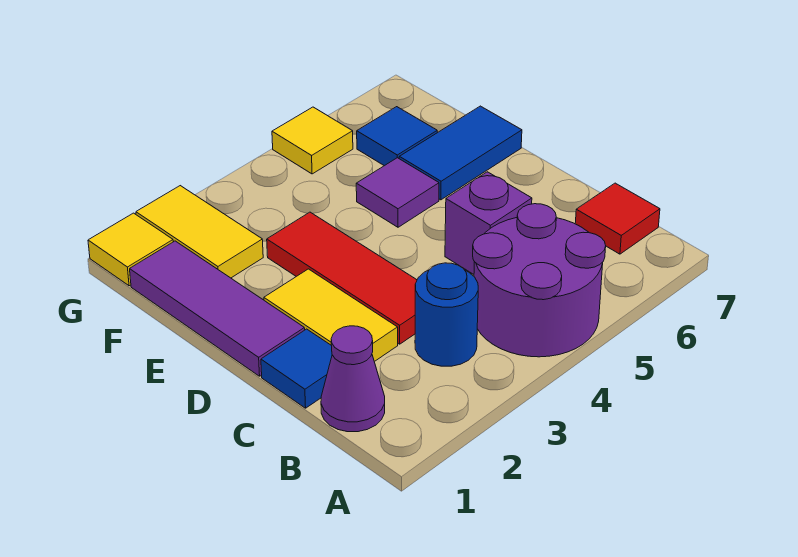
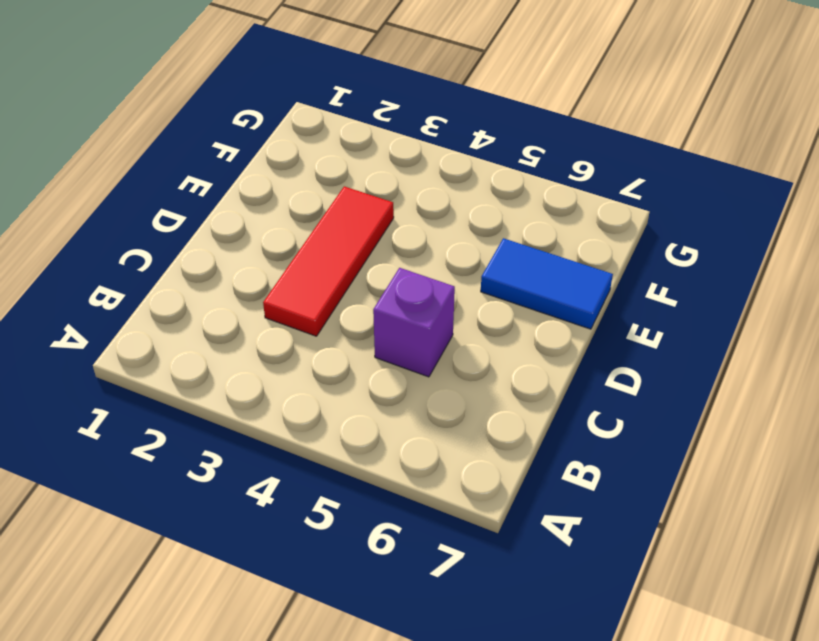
none -> purple 2x2 round brick [473,204,606,357]
none -> purple 1x1 cone [321,326,385,432]
none -> blue 1x1 round brick [415,263,478,366]

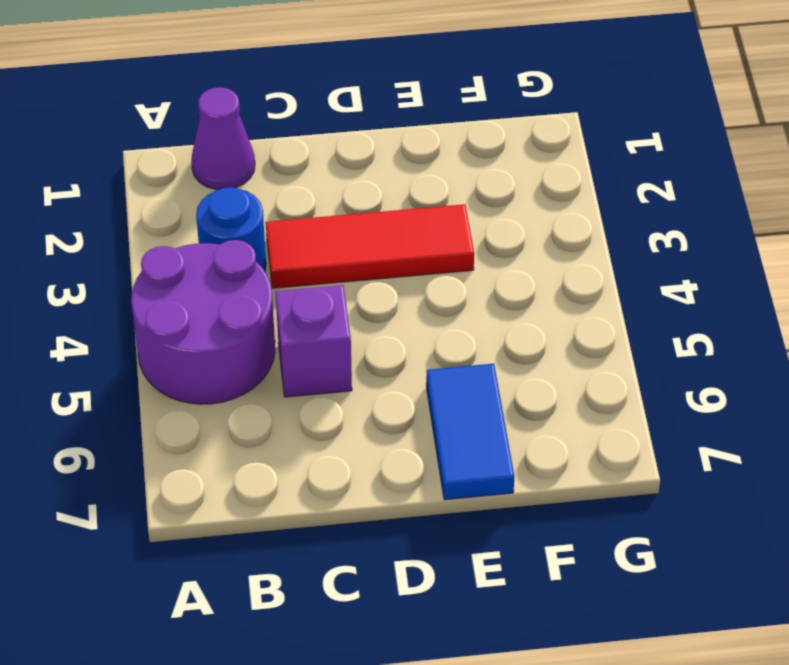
none -> red 1x1 tile [575,183,660,254]
none -> blue 1x1 tile [261,329,332,408]
none -> yellow 1x2 tile [264,269,398,362]

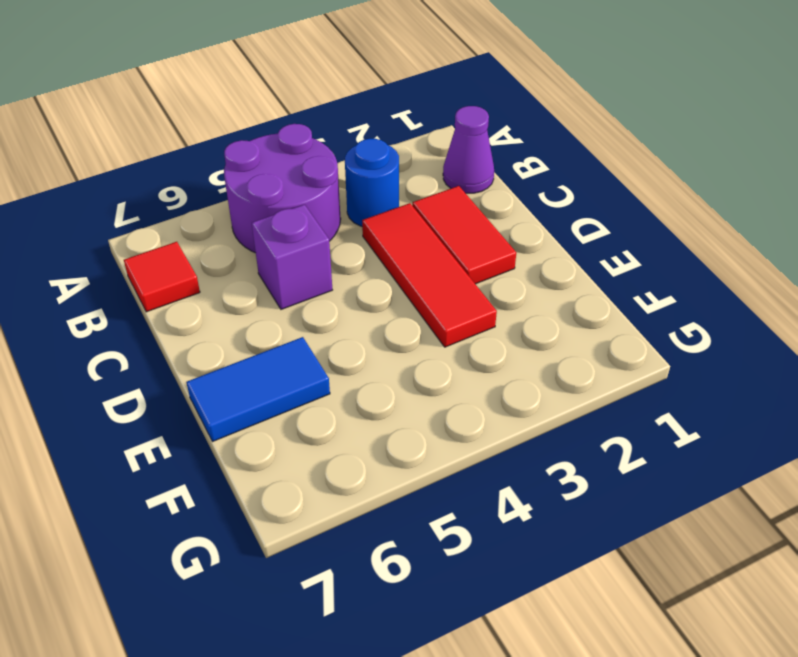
red 1x2 tile [412,186,516,284] -> yellow 1x2 tile [264,269,398,362]
none -> blue 1x1 tile [261,329,332,408]
none -> purple 1x3 tile [130,241,305,376]
none -> purple 1x1 tile [356,158,439,227]

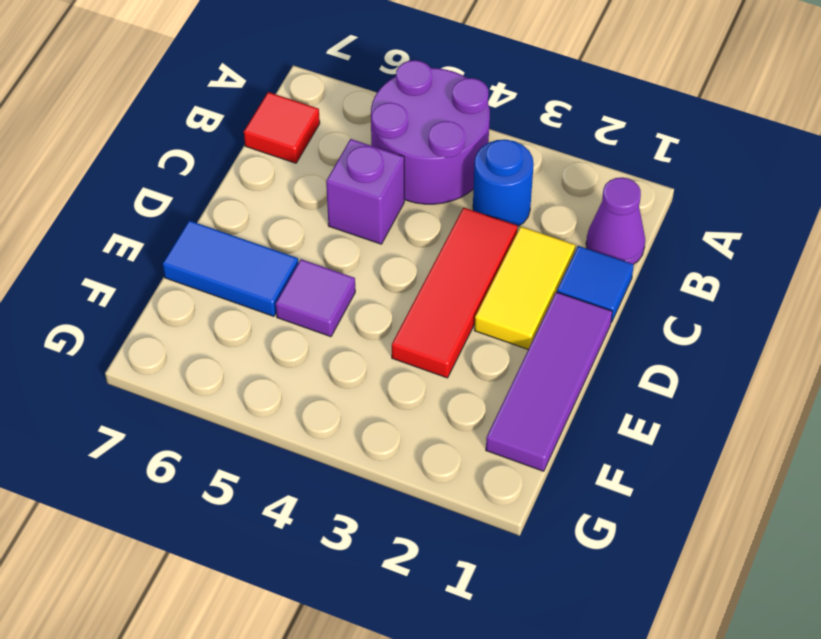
none -> yellow 1x2 tile [136,186,263,278]
none -> blue 1x1 tile [357,107,437,166]
none -> yellow 1x1 tile [88,213,173,286]

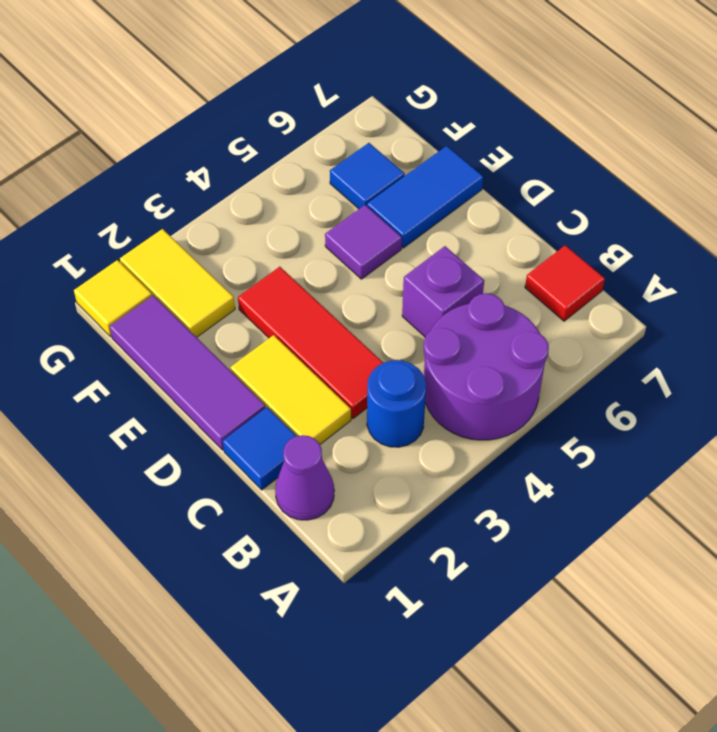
none -> yellow 1x1 tile [272,107,353,174]

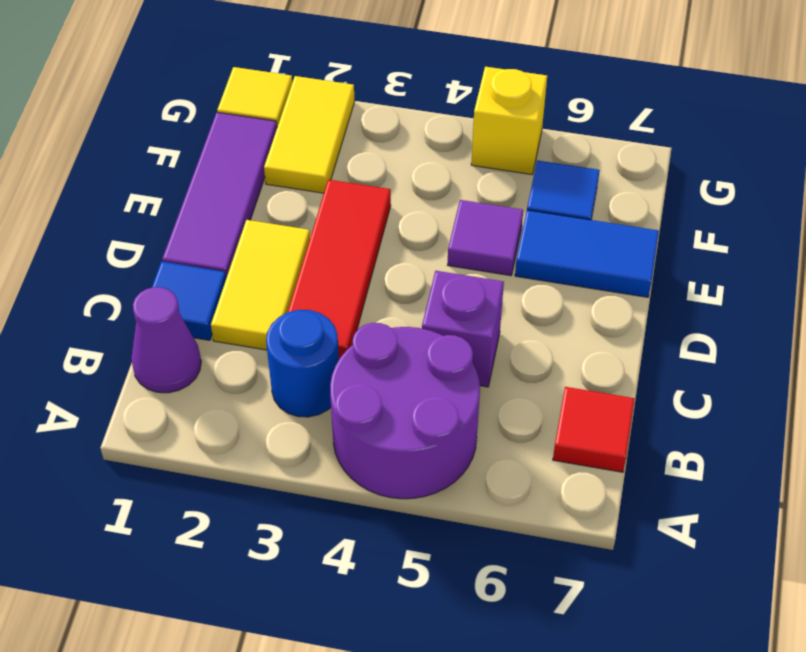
yellow 1x1 brick [471,67,547,174] -> yellow 1x1 tile [272,107,353,174]

